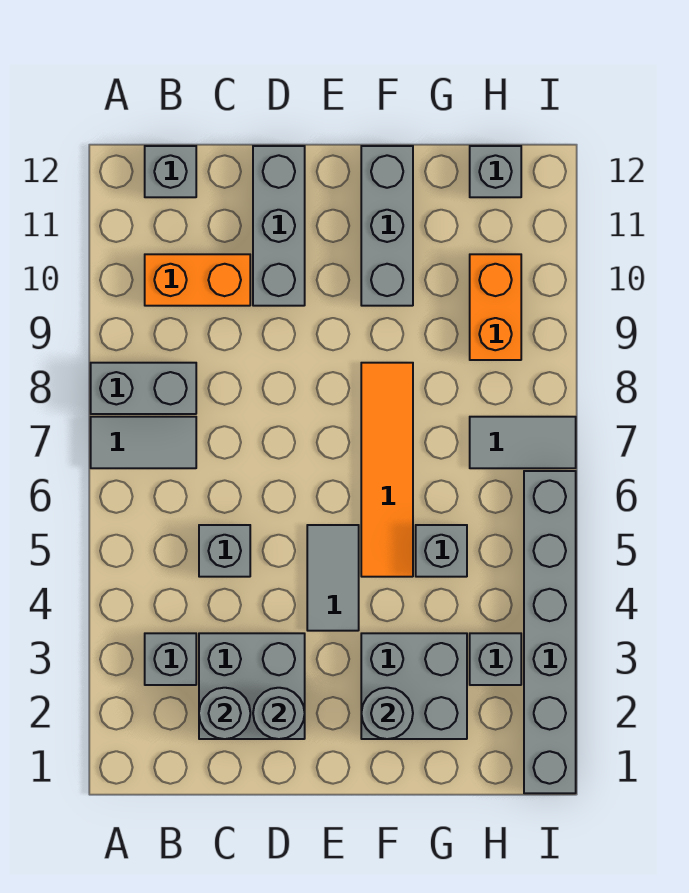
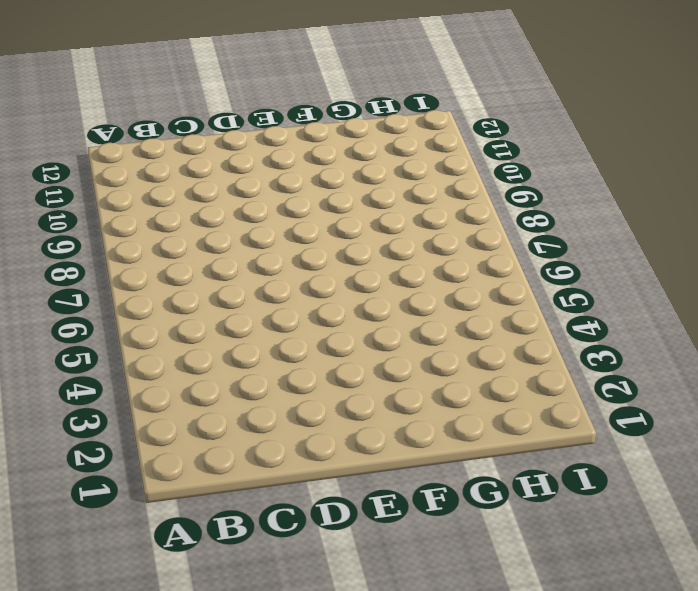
none -> grey 1x2 tile [91,417,196,468]
none -> grey 1x2 brick [91,363,196,414]
none -> grey 1x1 brick [145,633,196,685]

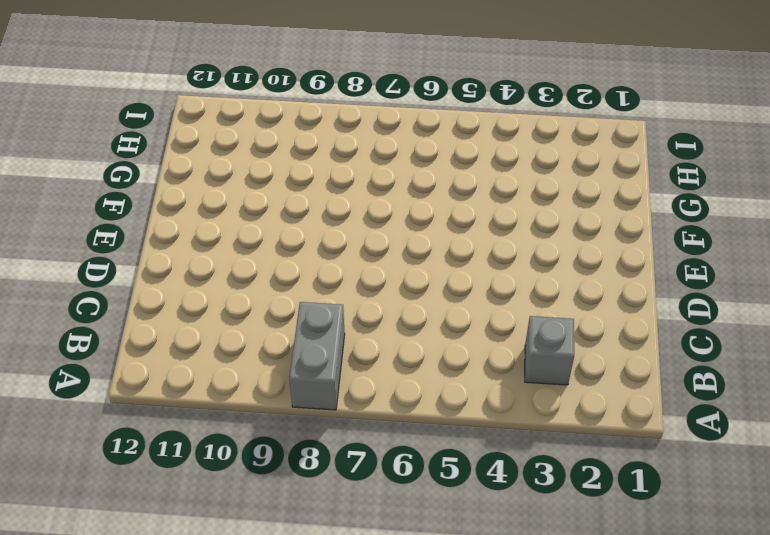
none -> grey 1x2 tile [91,417,196,468]
none -> orange 1x2 brick [145,254,250,306]
none -> grey 1x1 brick [145,146,196,197]

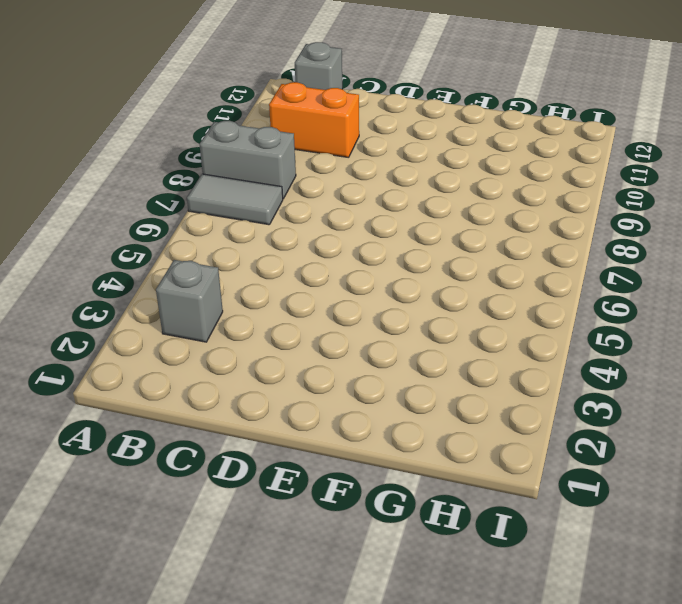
none -> grey 2x2 brick [199,633,305,739]
none -> grey 1x1 brick [199,525,250,577]
none -> grey 1x3 brick [253,146,305,306]

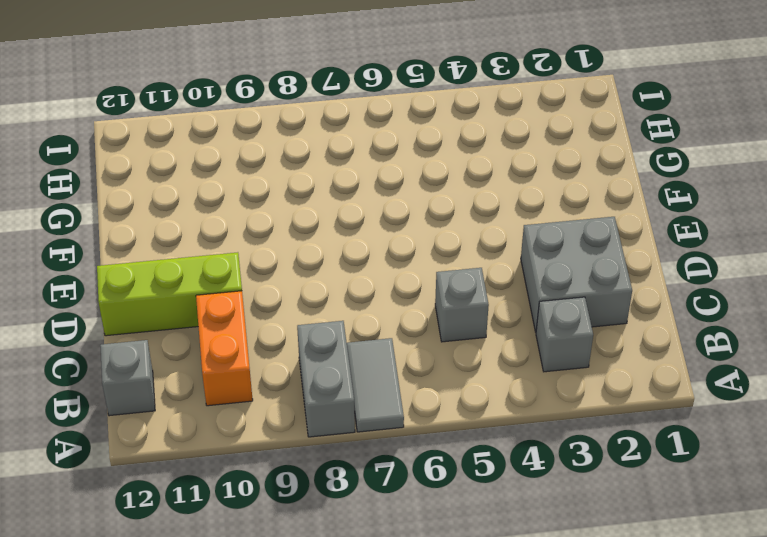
lime 1x3 brick [97,252,242,336] -> grey 1x3 brick [253,146,305,306]
none -> grey 1x2 tile [307,525,359,631]
none -> grey 2x2 brick [361,633,467,739]
none -> orange 1x4 tile [361,363,413,577]

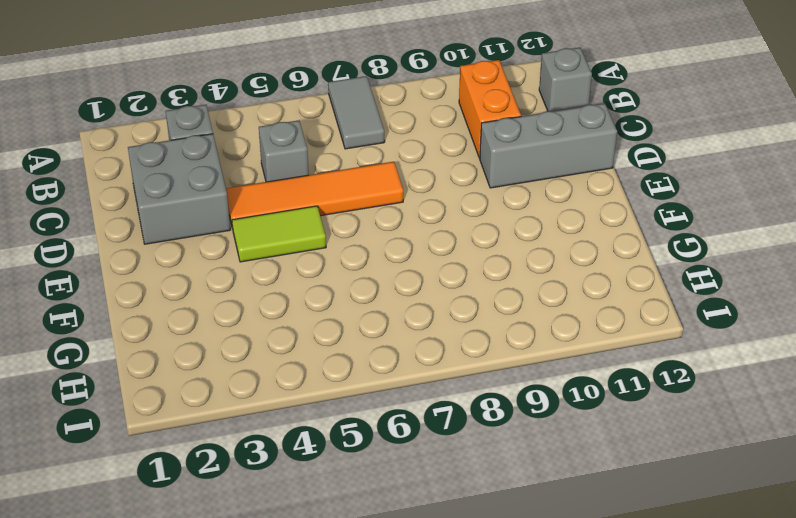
orange 1x4 tile [226,162,403,228] -> orange 1x4 tile moved to [361,363,413,577]
lime 1x2 tile [232,206,326,262] -> grey 1x2 tile [307,525,359,631]
none -> grey 1x2 brick [91,363,196,414]
none -> grey 2x2 brick [361,633,467,739]
none -> grey 1x3 brick [361,146,413,306]

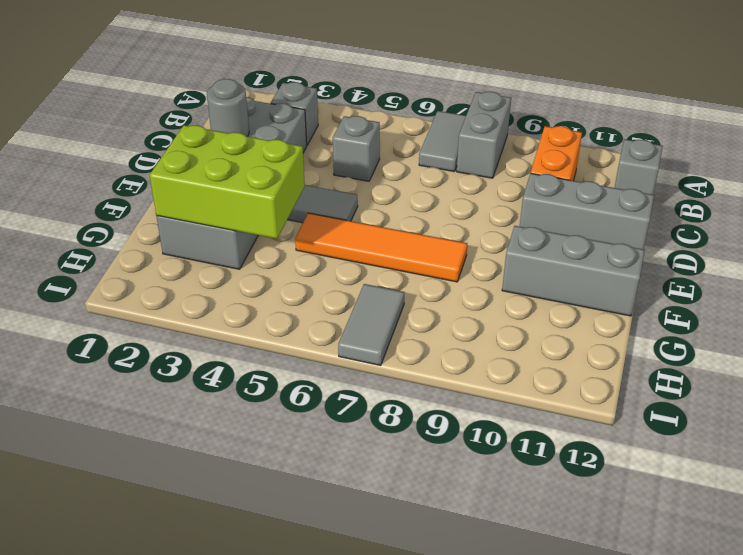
lime 2x3 brick [150,125,305,239] -> grey 1x1 round brick [361,688,413,739]
none -> grey 1x1 brick [416,525,467,577]
none -> grey 1x1 brick [470,633,521,685]
none -> orange 1x2 brick [470,254,521,360]

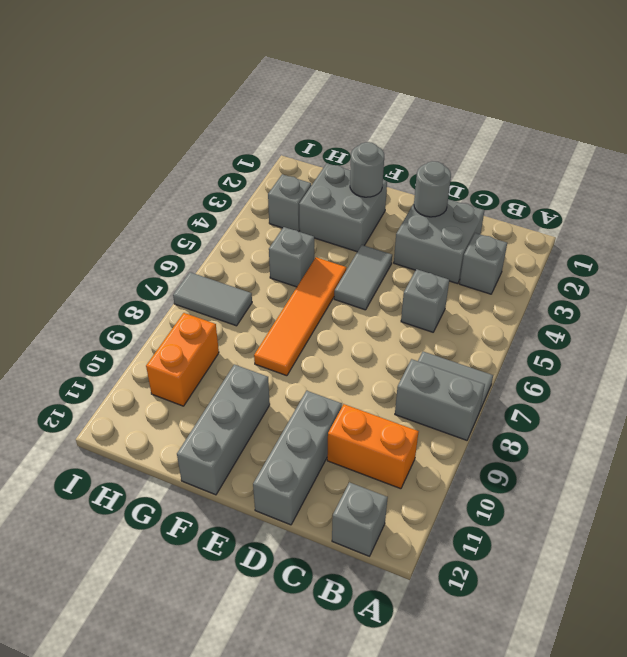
none -> grey 1x1 brick [470,146,521,197]
none -> grey 1x6 brick [524,471,576,793]
none -> grey 1x1 round brick [199,688,250,739]

